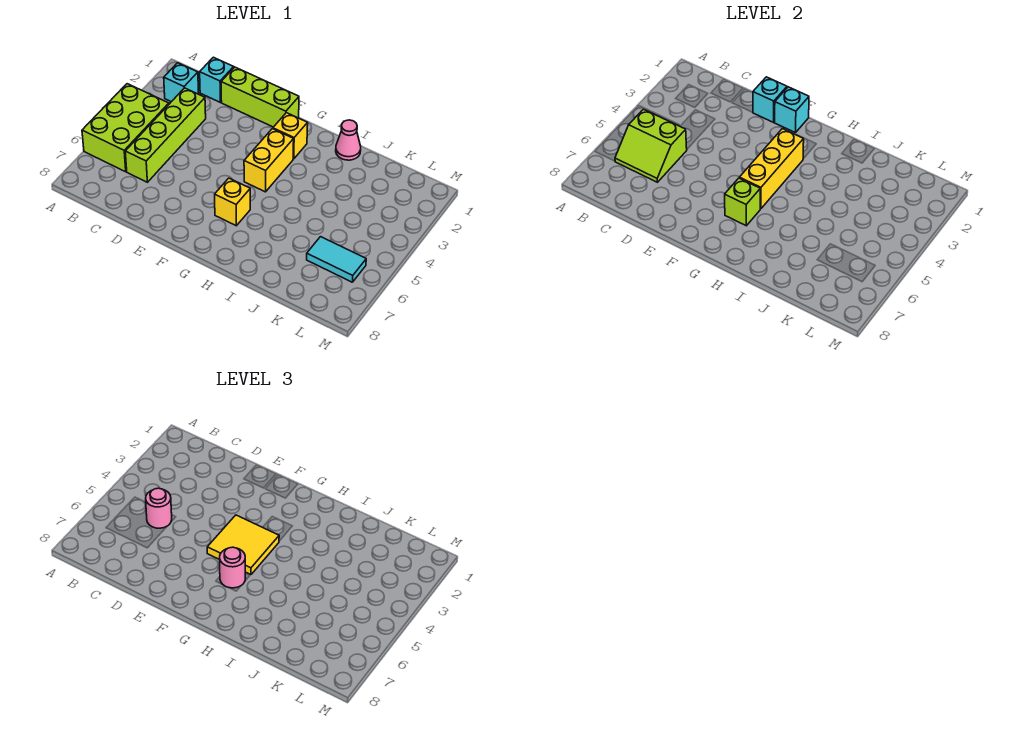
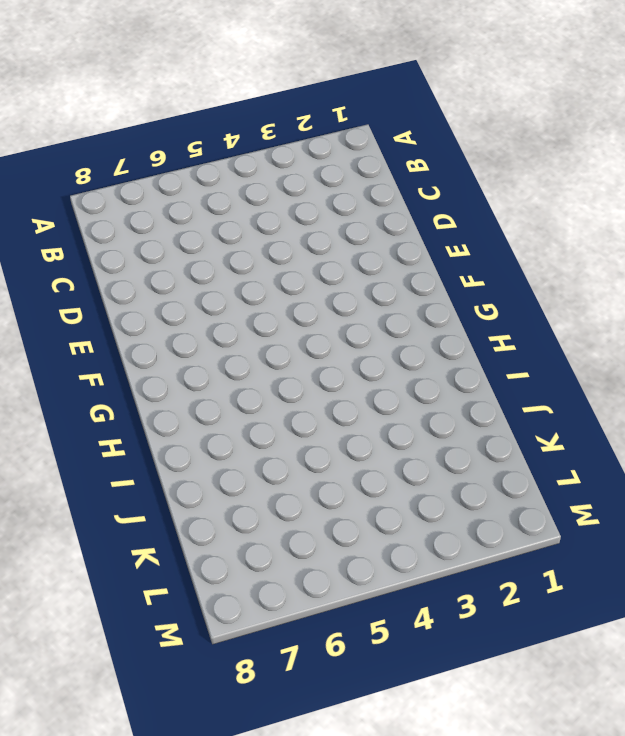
none -> lime 2x3 brick [82,84,169,172]
none -> cyan 1x1 brick [164,63,199,102]
none -> cyan 1x1 brick [200,57,234,102]

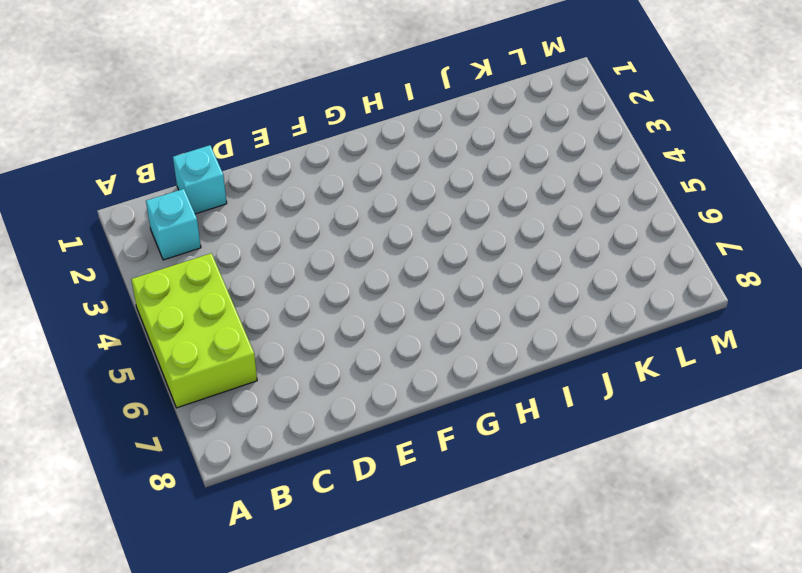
none -> lime 1x4 brick [125,88,206,182]
none -> lime 1x3 brick [221,67,299,127]
none -> yellow 1x1 brick [273,113,308,159]

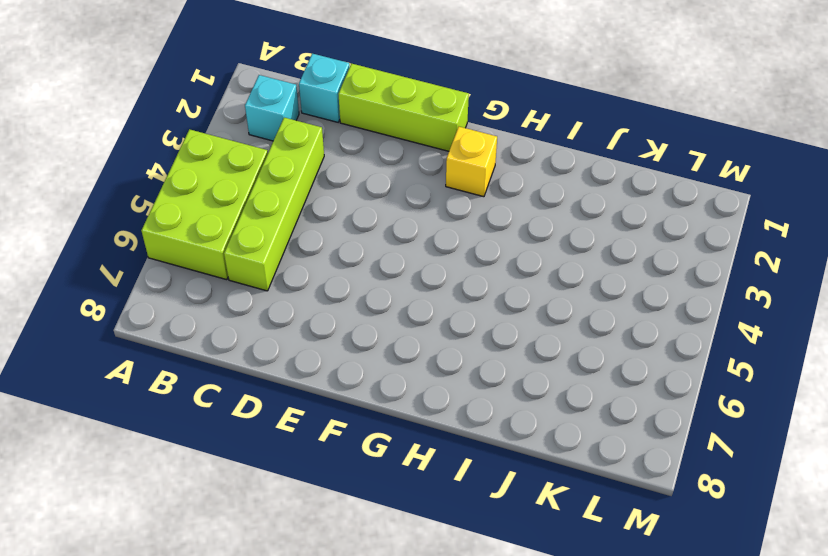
none -> yellow 1x2 brick [244,129,294,192]
none -> yellow 1x1 brick [215,178,250,226]
none -> pink 1x1 cone [336,120,361,160]

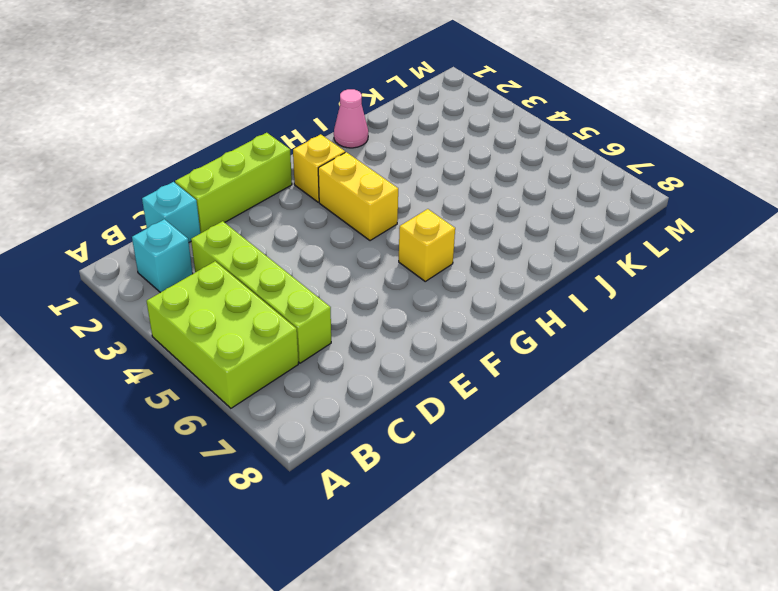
none -> cyan 1x2 tile [307,237,366,282]
none -> lime 2x2 slope [615,109,687,182]
none -> cyan 1x1 brick [753,77,787,122]

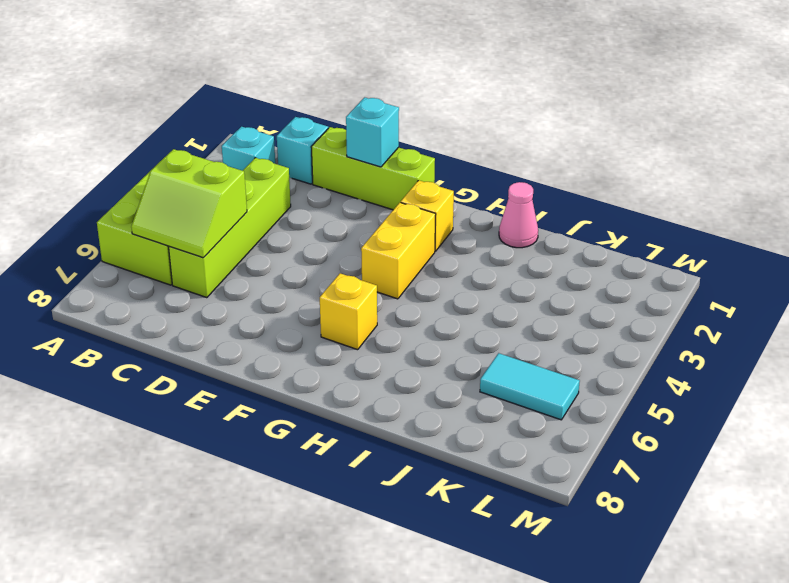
none -> cyan 1x1 brick [775,87,809,133]
none -> yellow 1x3 brick [739,129,804,209]
none -> lime 1x1 brick [725,178,760,226]

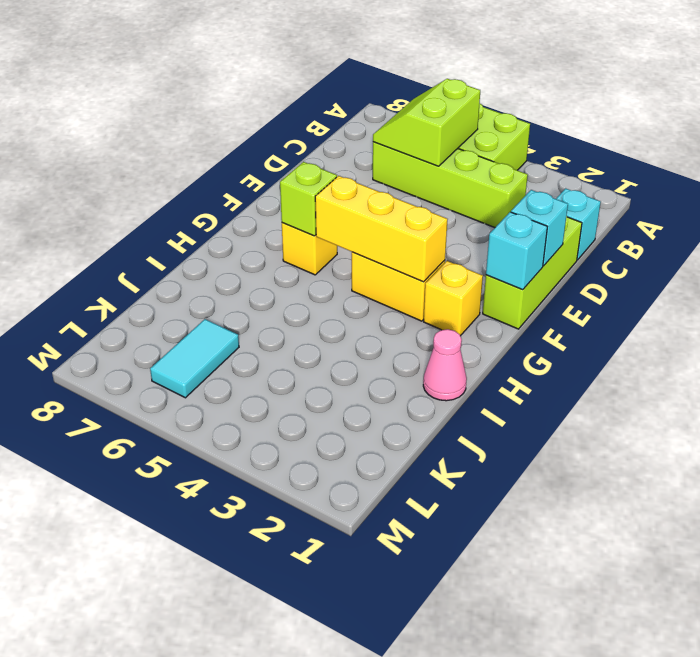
none -> cyan 1x1 brick [164,63,199,102]
none -> pink 1x1 round brick [146,488,172,528]
none -> yellow 2x2 tile [207,515,279,575]

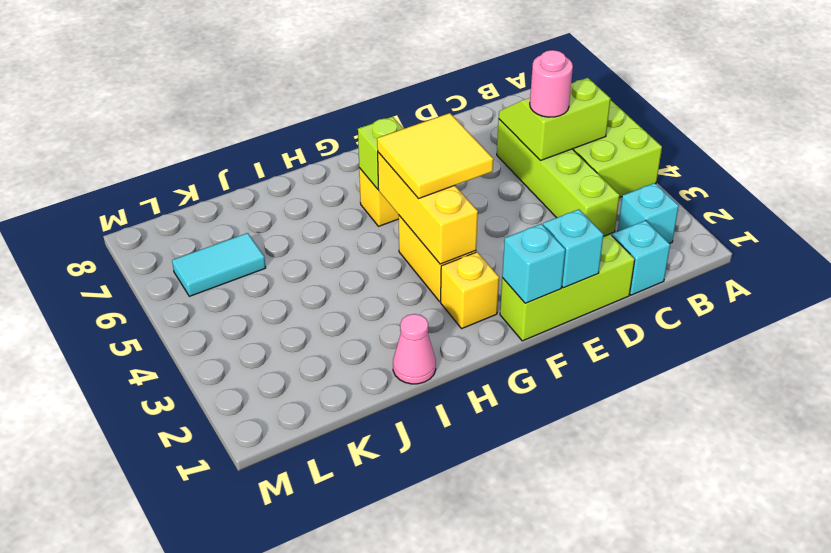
none -> pink 1x1 round brick [220,547,245,588]

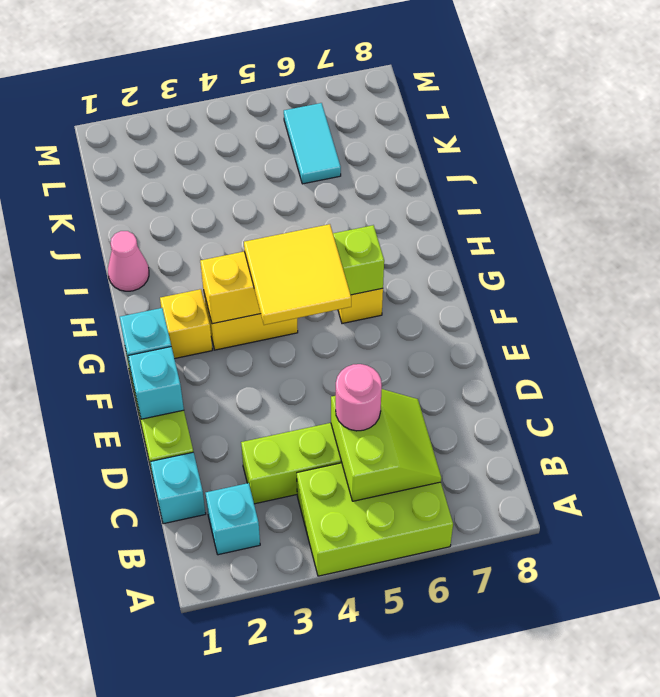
none -> pink 1x1 round brick [220,547,245,588]

